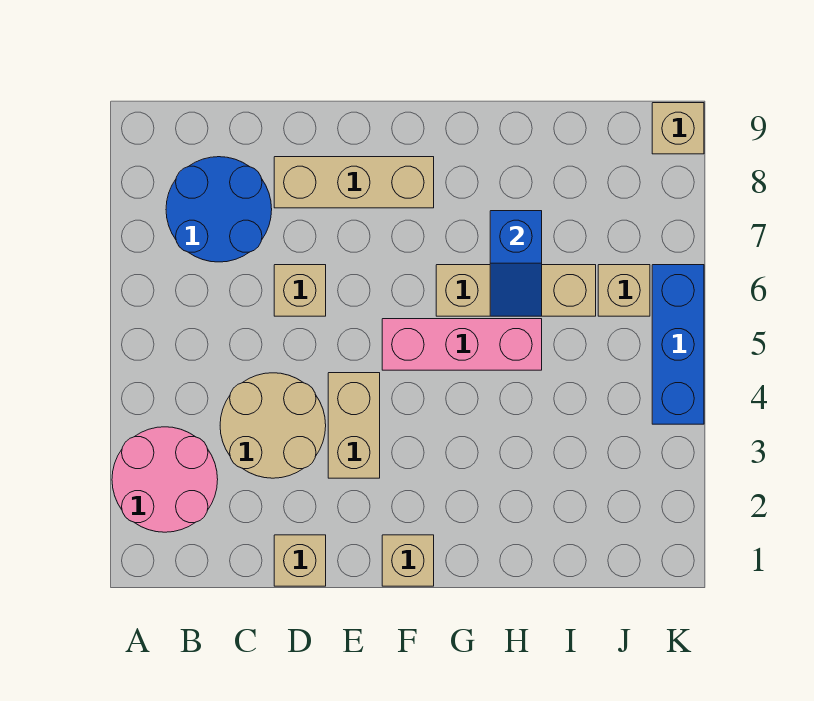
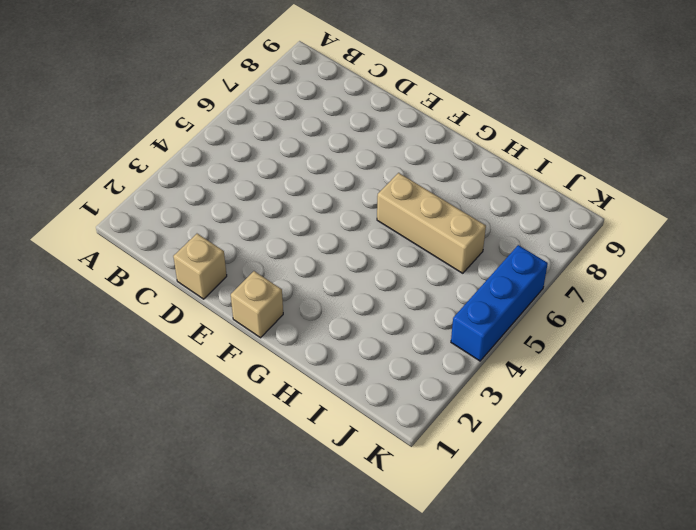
none -> pink 2x2 round brick [112,427,218,532]
none -> blue 2x2 round brick [166,157,272,262]
none -> tan 2x2 round brick [220,373,326,478]

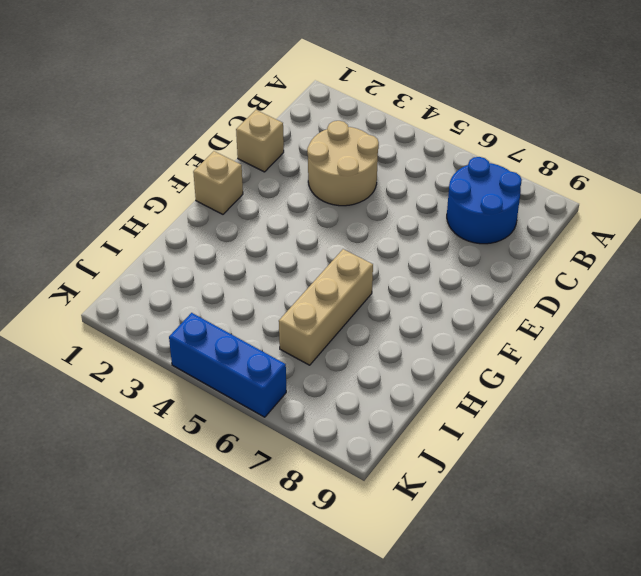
none -> pink 2x2 round brick [112,427,218,532]
none -> tan 1x1 brick [274,265,326,316]
none -> tan 1x3 brick [274,157,434,208]

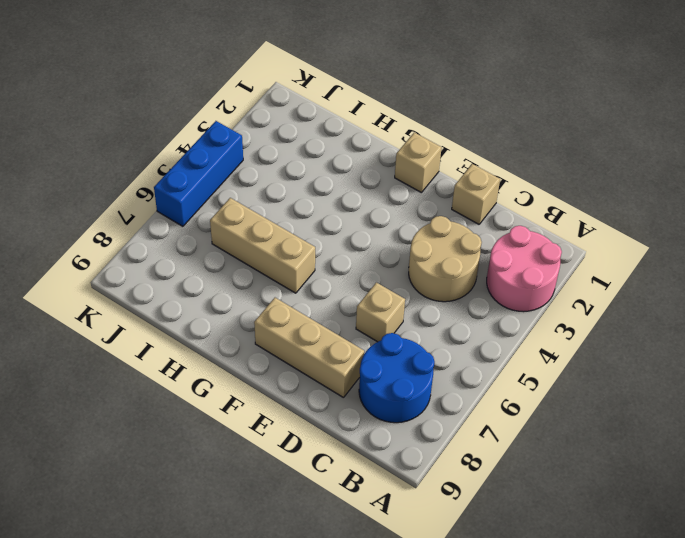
none -> tan 1x2 brick [328,373,380,478]
none -> pink 1x3 brick [382,319,542,370]
none -> tan 1x1 brick [598,265,650,316]

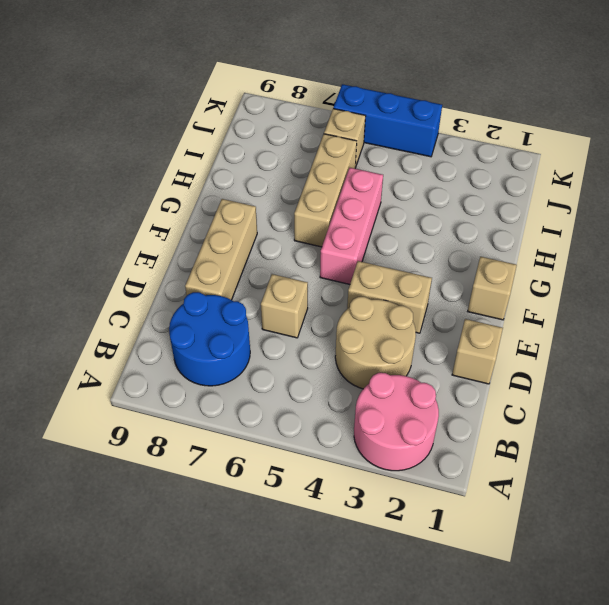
none -> tan 1x1 brick [652,103,704,154]
none -> blue 1x2 slope [490,211,542,316]

